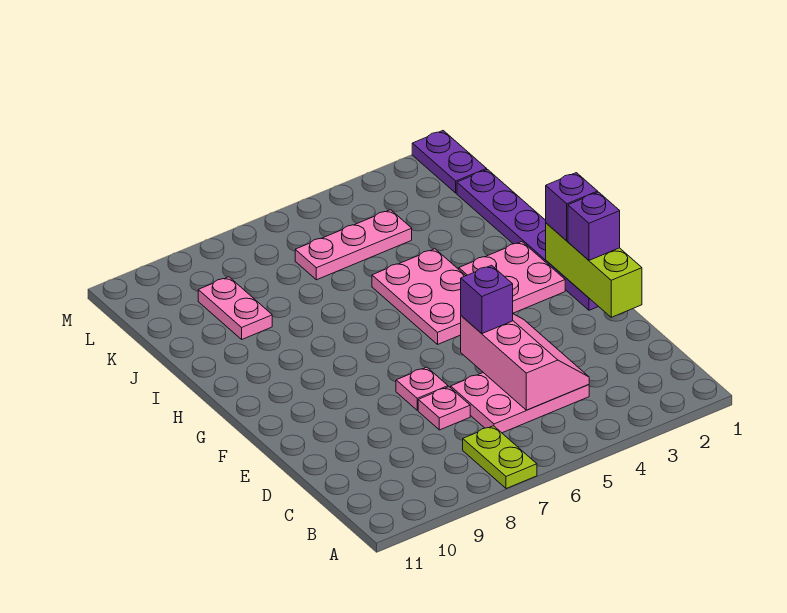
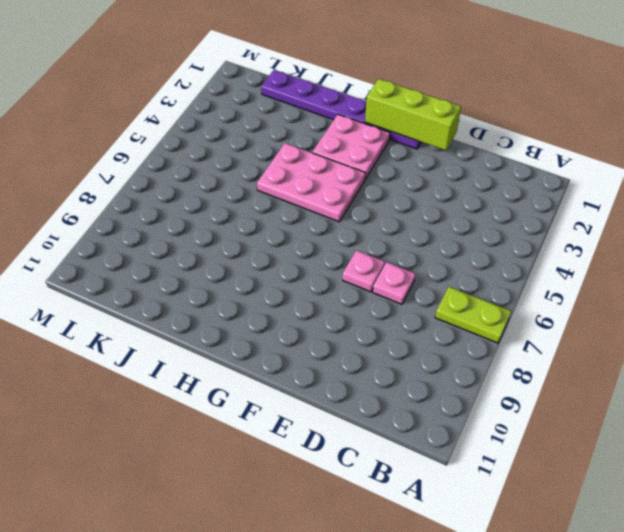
none -> pink 2x3 plate [451,373,589,433]
none -> pink 1x2 plate [198,277,272,339]
none -> pink 1x3 plate [295,210,412,280]

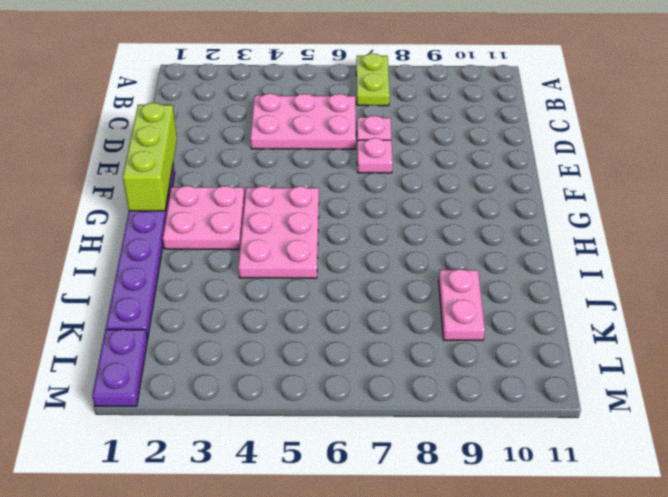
none -> pink 1x3 plate [295,210,412,280]
none -> pink 2x3 slope [461,314,589,410]
none -> purple 1x1 brick [461,265,513,334]

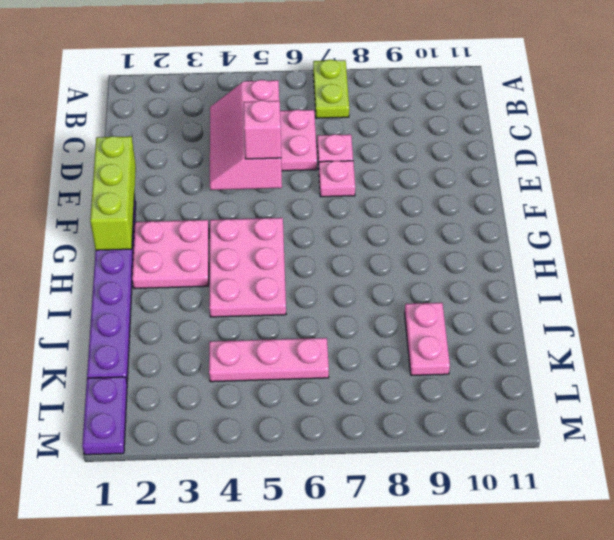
pink 1x1 brick [244,100,281,159] -> purple 1x1 brick [461,265,513,334]
none -> purple 1x1 brick [568,192,620,260]
none -> purple 1x1 brick [546,173,598,241]

